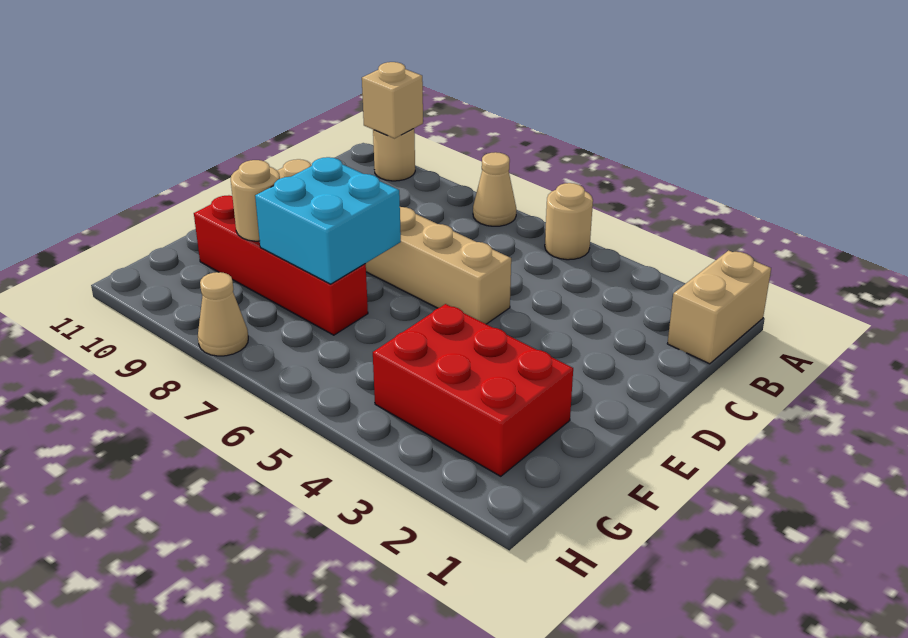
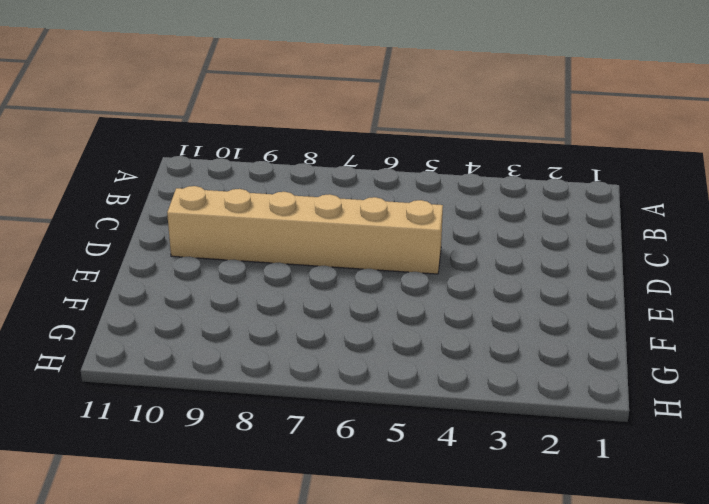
none -> tan 1x2 brick [667,250,771,364]
none -> tan 1x1 round brick [545,183,593,260]

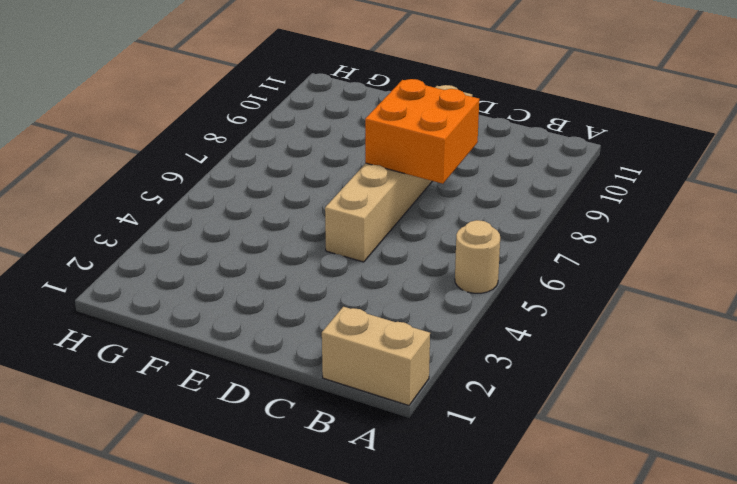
orange 2x2 brick [365,79,479,184] -> none
none -> tan 1x1 cone [473,152,516,226]
none -> tan 1x1 round brick [373,129,415,181]

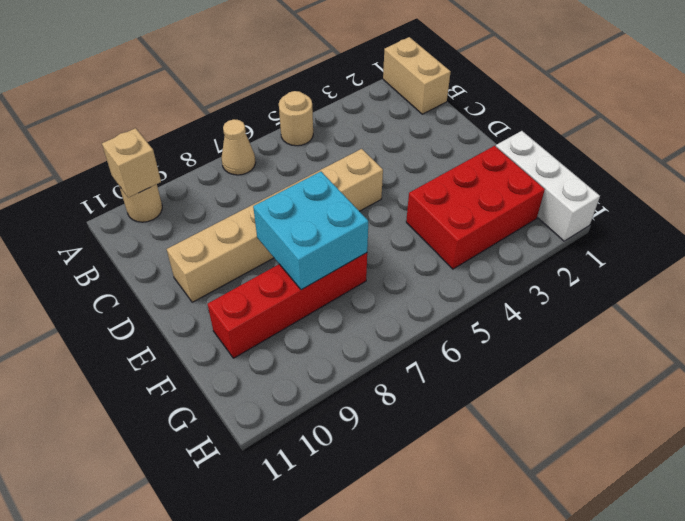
white 1x3 brick [496,131,600,241] -> none
none -> tan 1x1 cone [198,272,248,356]
none -> tan 1x1 round brick [231,160,280,241]

